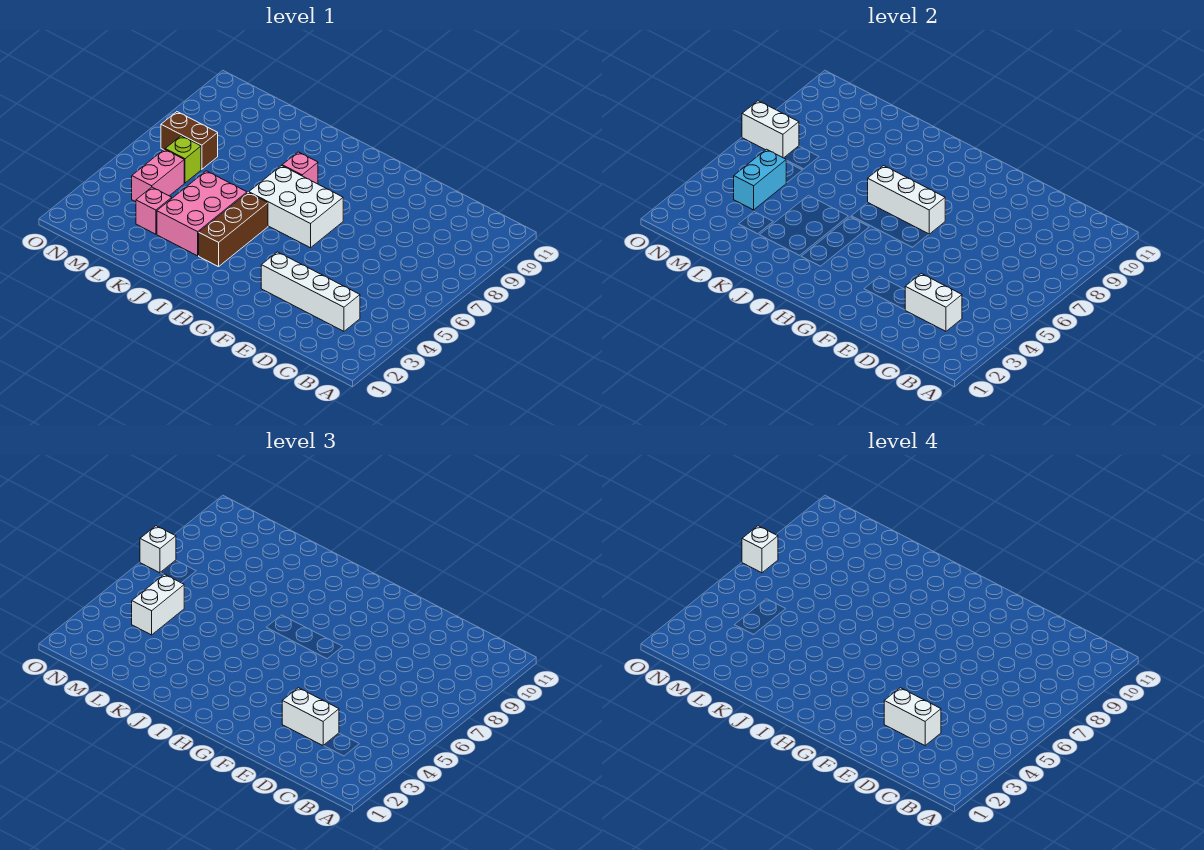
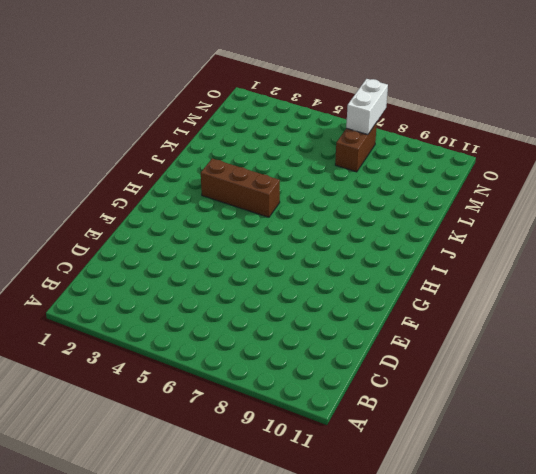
none -> white 1x4 brick [261,252,360,331]
none -> white 2x3 brick [249,166,343,248]
none -> pink 1x1 brick [282,152,318,184]

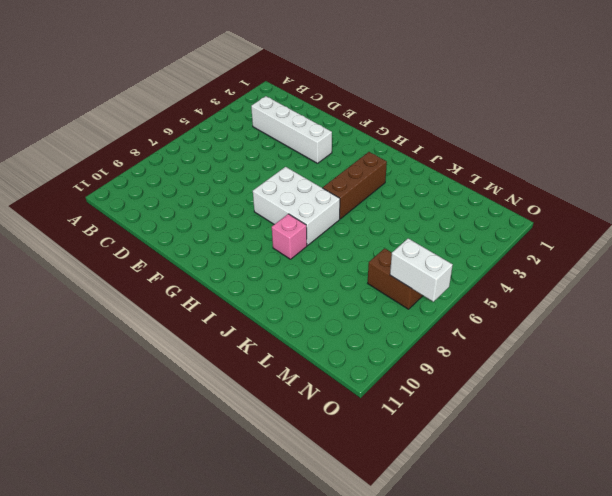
none -> pink 2x3 brick [157,171,247,256]
none -> pink 1x1 brick [136,187,172,234]
none -> pink 1x2 brick [132,149,184,202]

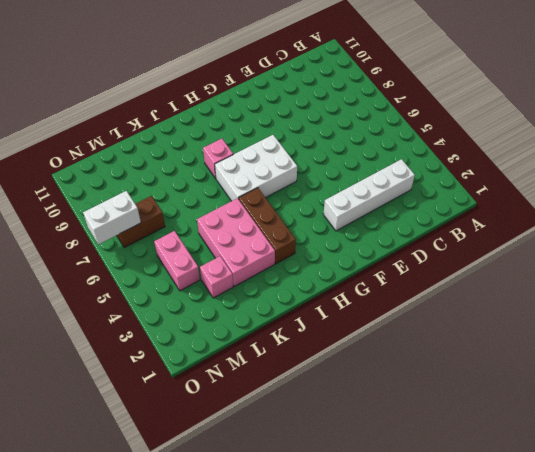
none -> lime 1x1 brick [165,136,201,183]
none -> white 1x2 brick [905,274,962,331]
none -> white 1x3 brick [868,166,945,234]

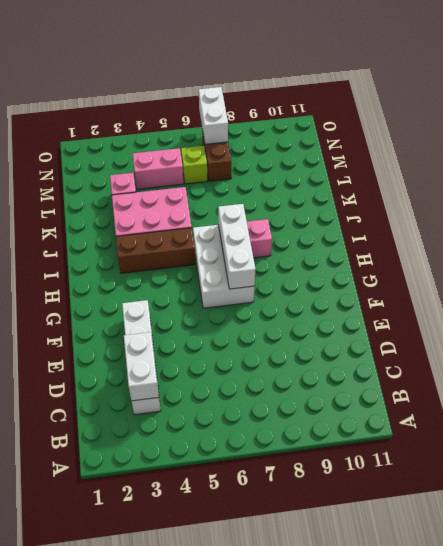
none -> cyan 1x2 brick [734,149,786,210]
none -> white 1x2 brick [282,688,339,746]
none -> white 1x2 brick [132,574,184,635]

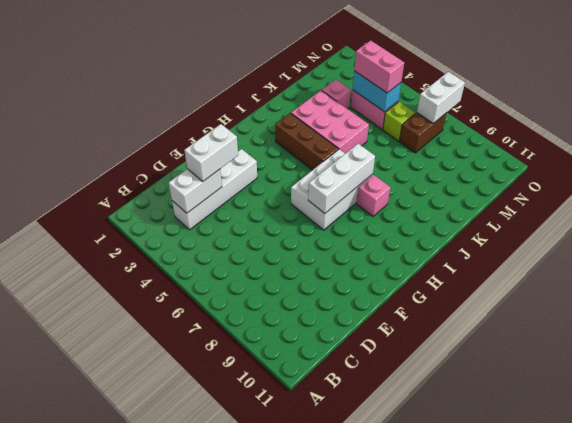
pink 1x2 brick [354,40,404,93] -> white 1x2 brick [132,574,184,635]
none -> white 1x1 brick [140,526,176,573]
none -> white 1x2 brick [884,688,941,746]
none -> white 1x1 brick [742,526,778,573]

